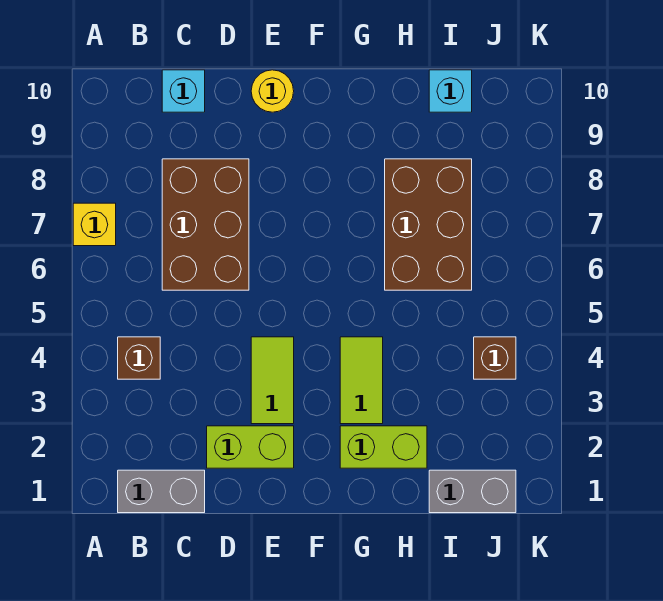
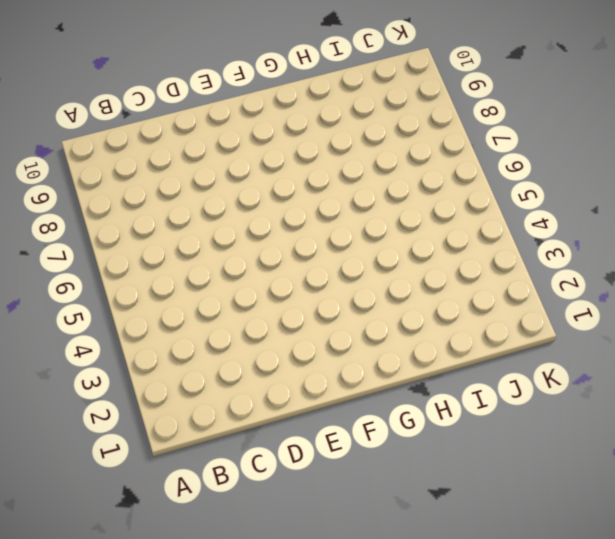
none -> yellow 1x1 brick [73,203,116,246]
none -> grey 1x2 brick [118,470,205,513]
none -> brown 1x1 brick [118,337,160,379]

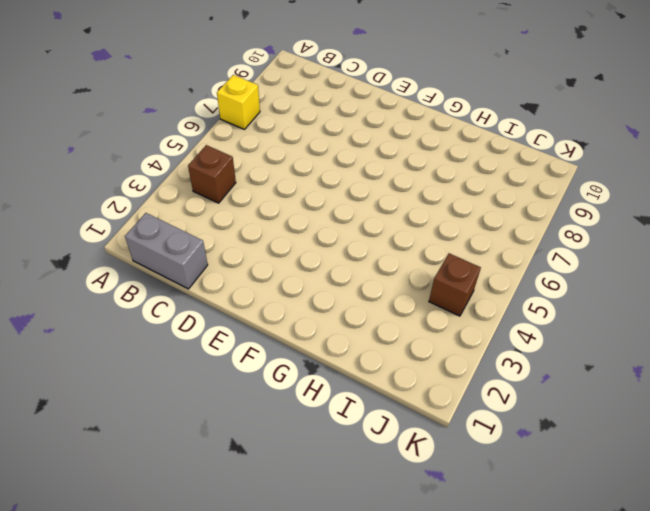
none -> brown 2x3 brick [162,159,249,290]
none -> cyan 1x1 brick [162,70,205,112]
none -> lime 1x2 brick [207,426,294,468]

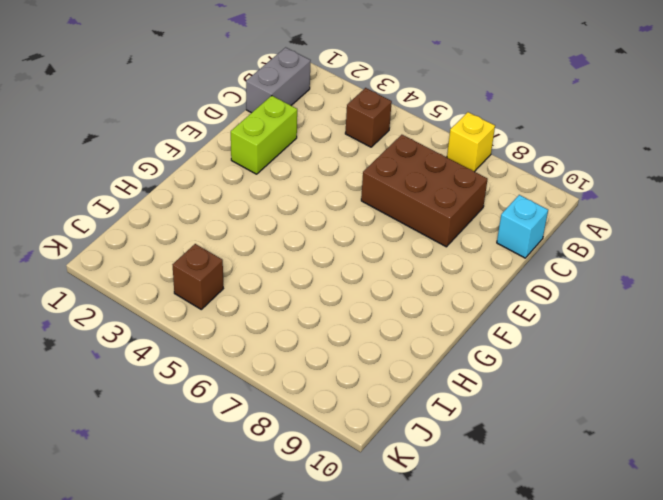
none -> lime 1x2 tile [251,337,294,424]
none -> yellow 1x1 round brick [251,70,294,112]
none -> lime 1x2 brick [340,426,427,468]

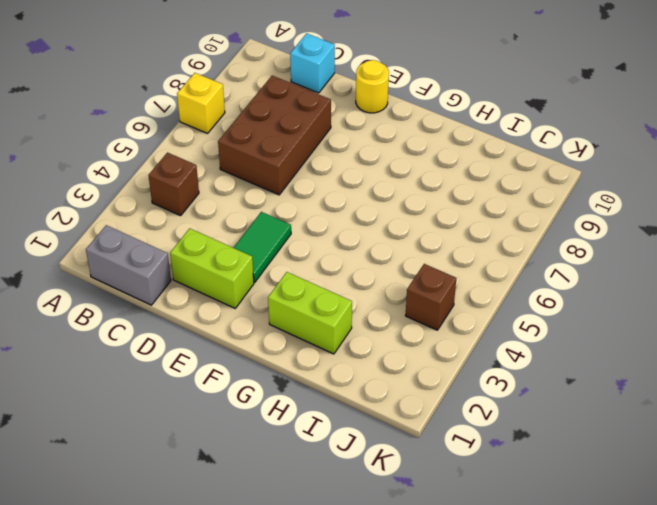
green 1x2 tile [234,212,291,282] -> lime 1x2 tile [251,337,294,424]
none -> lime 1x2 tile [340,337,383,424]
none -> brown 2x3 brick [385,159,472,290]
none -> grey 1x2 brick [429,470,516,513]

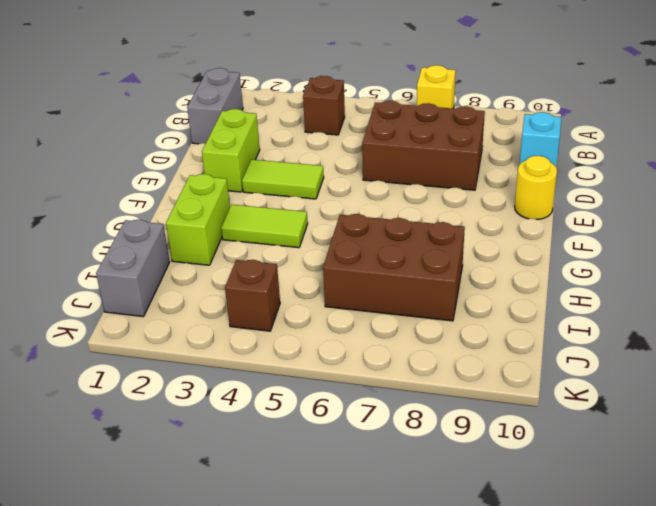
none -> cyan 1x1 brick [429,70,472,112]

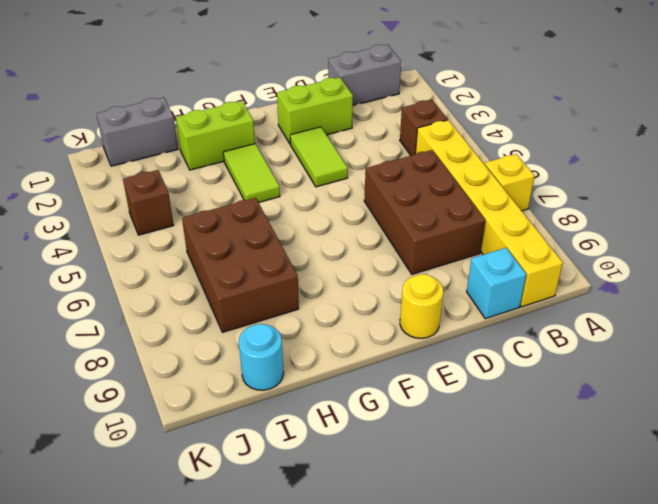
yellow 1x6 brick [415,120,563,307] -> none
cyan 1x1 round brick [239,324,284,390] -> cyan 1x1 brick [429,70,472,112]

